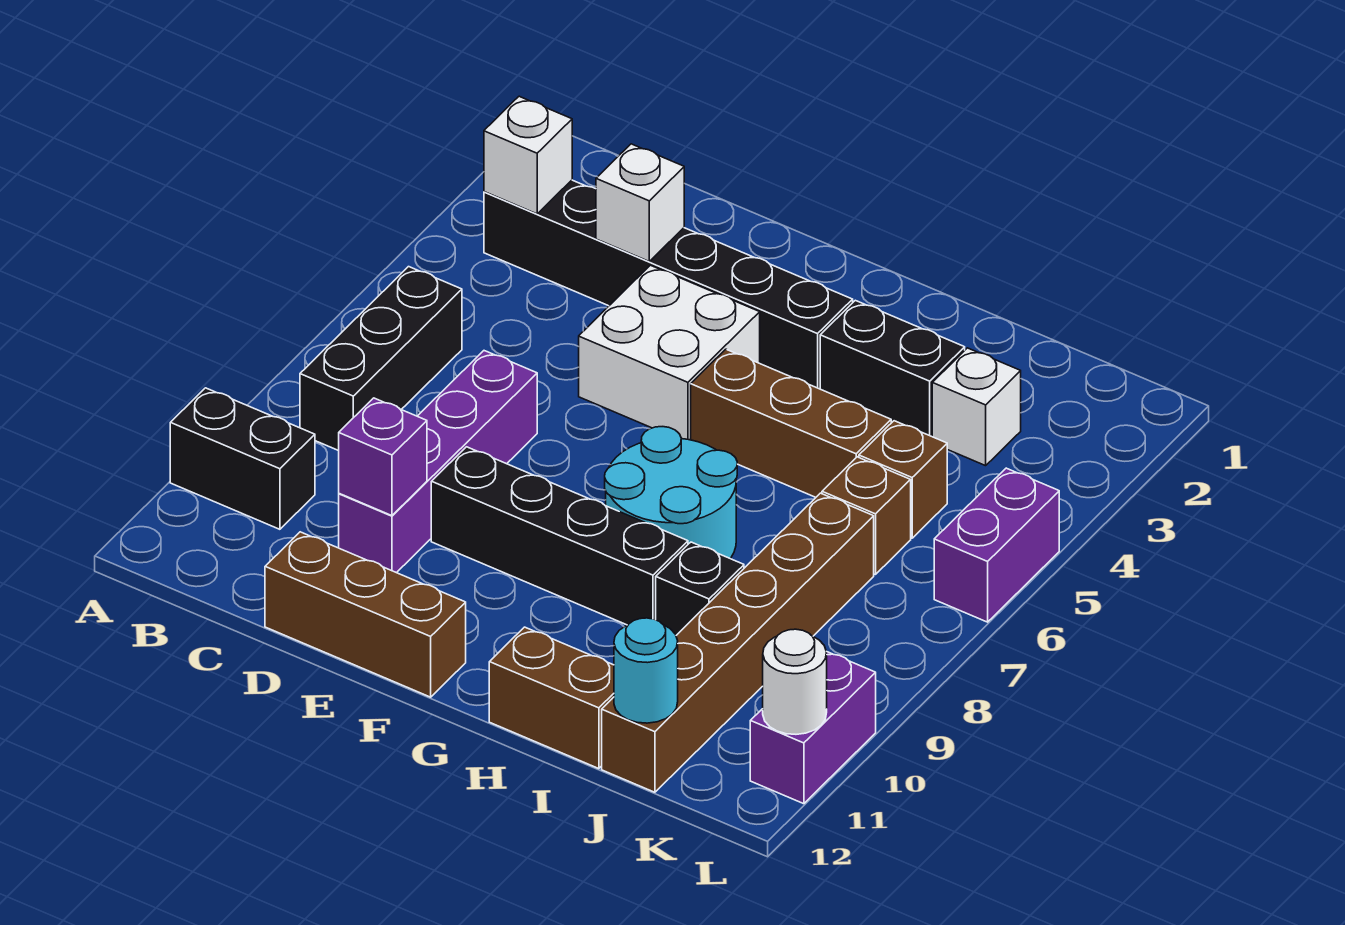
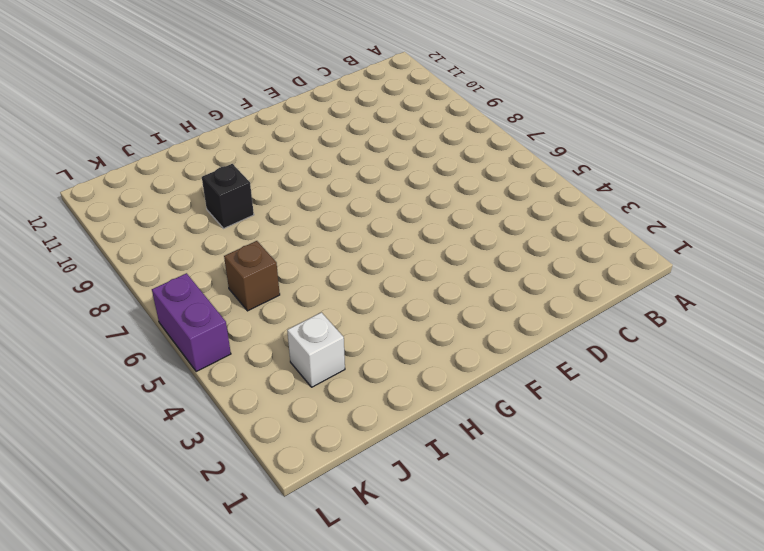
none -> black 1x2 brick [170,388,315,529]
none -> black 1x6 brick [484,180,853,389]
none -> black 1x3 brick [300,267,462,451]

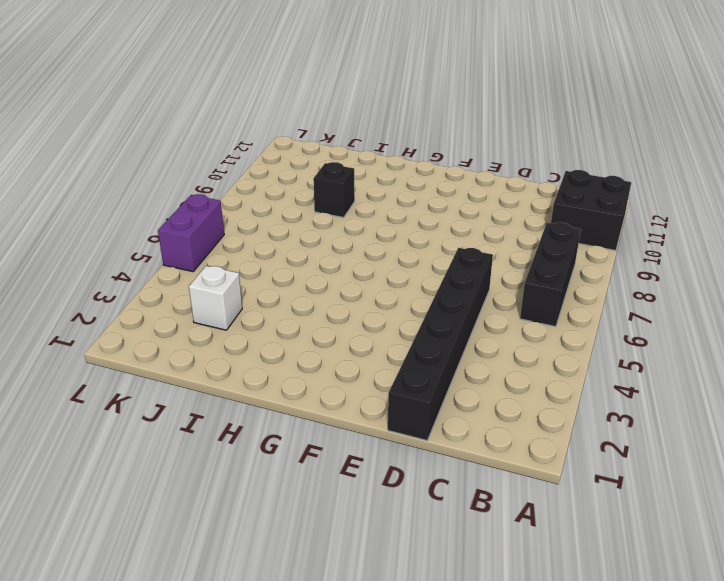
black 2x2 brick [551,170,631,251] -> black 1x2 brick [170,388,315,529]
black 1x6 brick [388,248,493,440] -> black 1x6 brick turned to [484,180,853,389]
none -> purple 1x4 brick [339,351,537,573]
none -> brown 1x3 brick [265,532,466,697]
none -> white 2x2 brick [579,265,760,440]

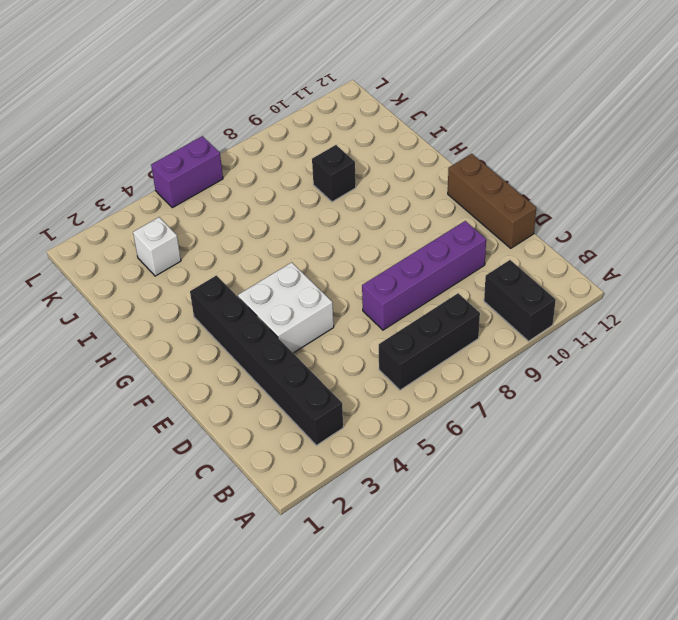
none -> black 1x4 brick [431,447,688,625]
none -> brown 1x3 brick [691,349,891,497]
none -> cyan 2x2 round brick [605,427,737,559]

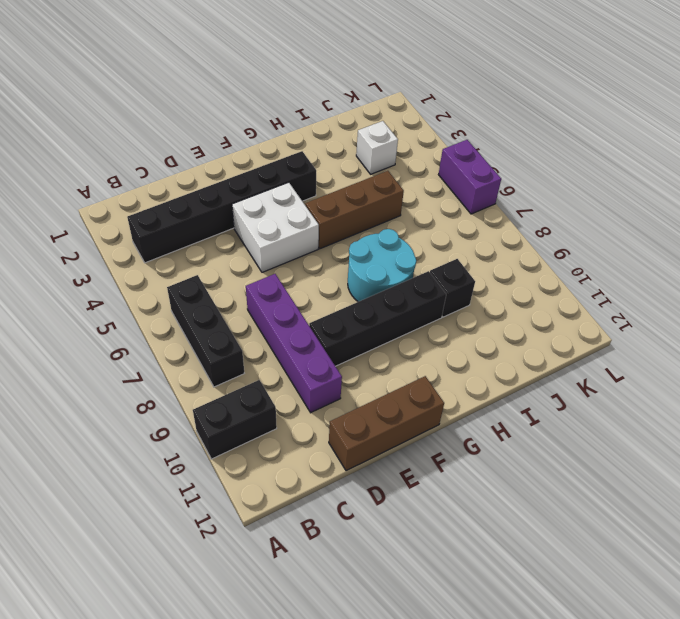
none -> black 1x2 brick [820,300,965,436]
none -> brown 1x2 brick [489,627,614,769]
none -> brown 1x1 brick [859,421,947,538]

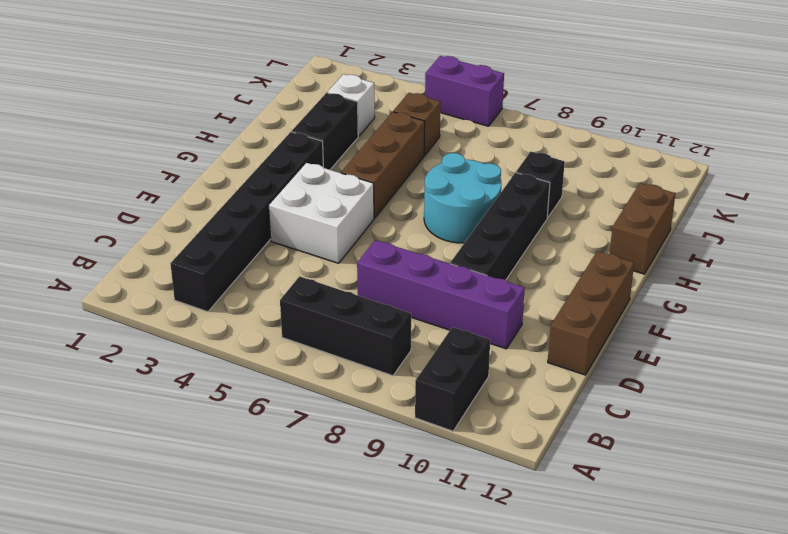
none -> brown 1x1 brick [822,457,911,575]
none -> brown 1x6 brick [602,493,874,792]
none -> purple 1x2 brick [750,651,876,804]

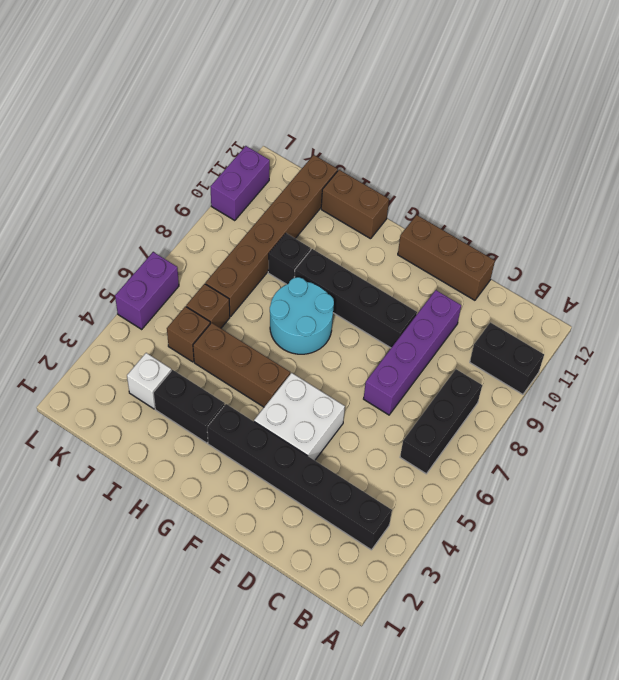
none -> white 1x1 brick [484,96,572,214]
none -> white 1x1 brick [596,144,684,261]
none -> purple 1x1 brick [339,398,427,516]

